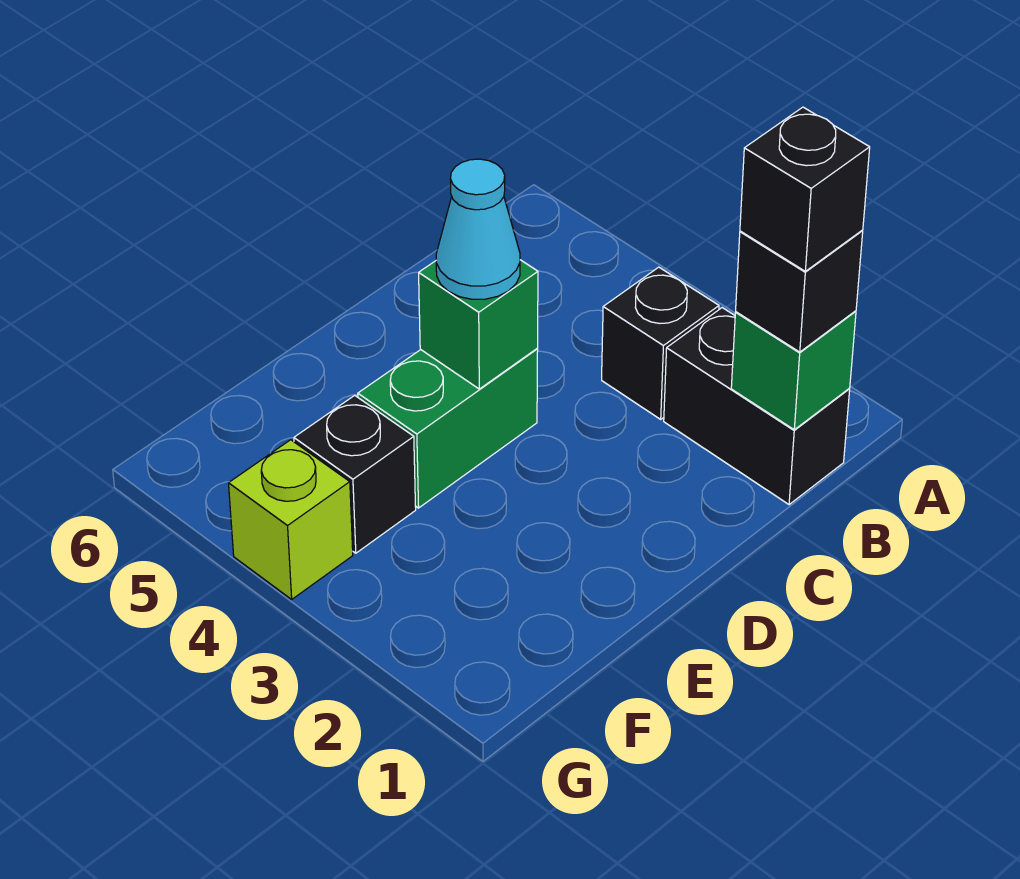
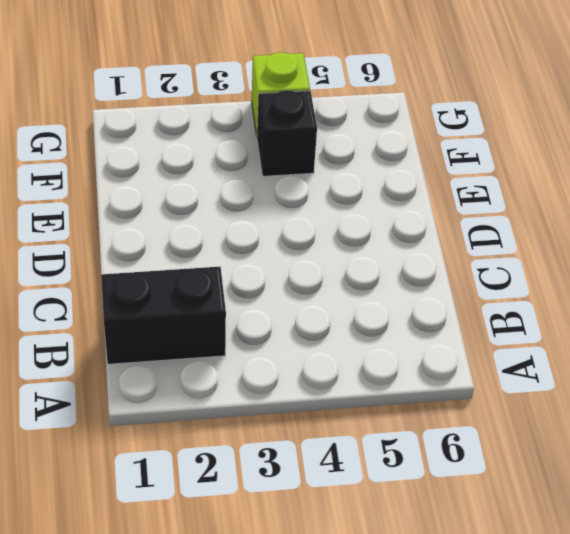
none -> black 1x1 brick [602,267,719,419]
none -> green 1x2 brick [358,349,538,508]

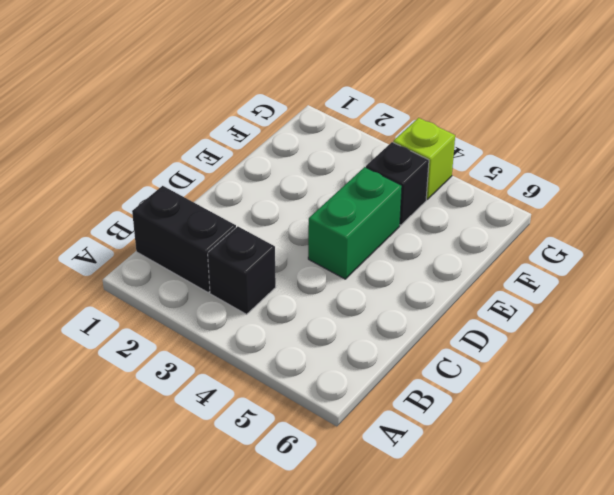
none -> green 1x1 brick [731,311,856,430]
none -> green 1x1 brick [419,260,538,389]

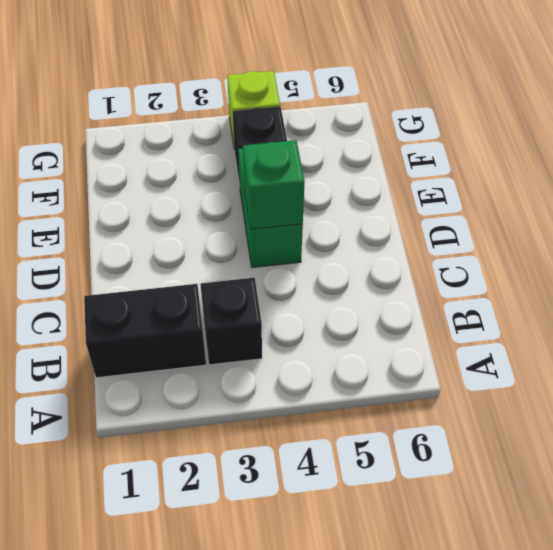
none -> green 1x1 brick [731,311,856,430]
none -> black 1x1 brick [736,231,863,352]

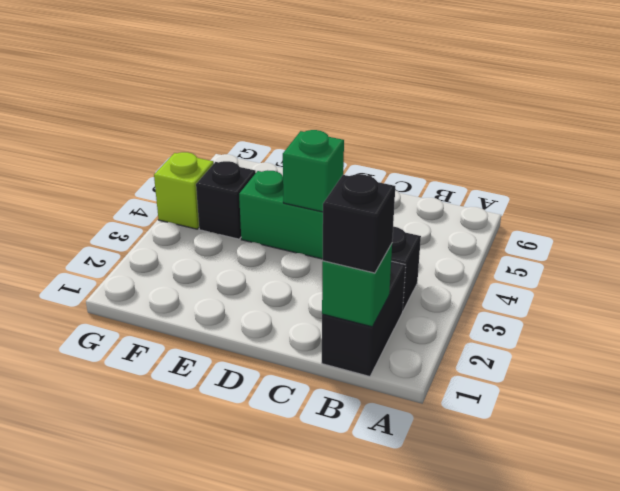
none -> cyan 1x1 cone [436,159,520,299]
none -> black 1x1 brick [740,107,870,271]

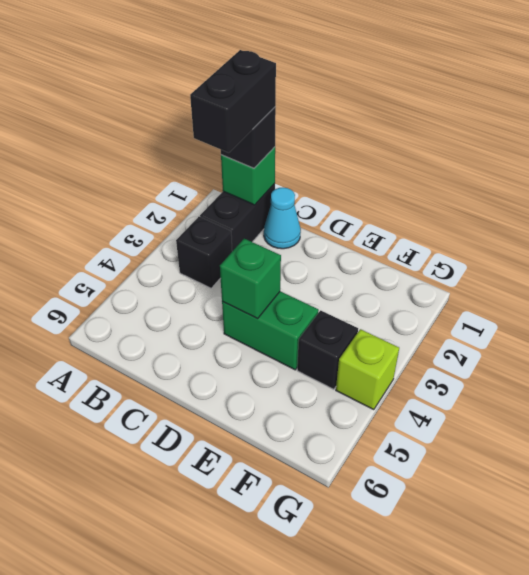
black 1x2 brick [190,50,276,153] -> black 1x1 brick [740,107,870,271]
cyan 1x1 cone [264,188,301,249] -> cyan 1x1 cone moved to [436,159,520,299]

